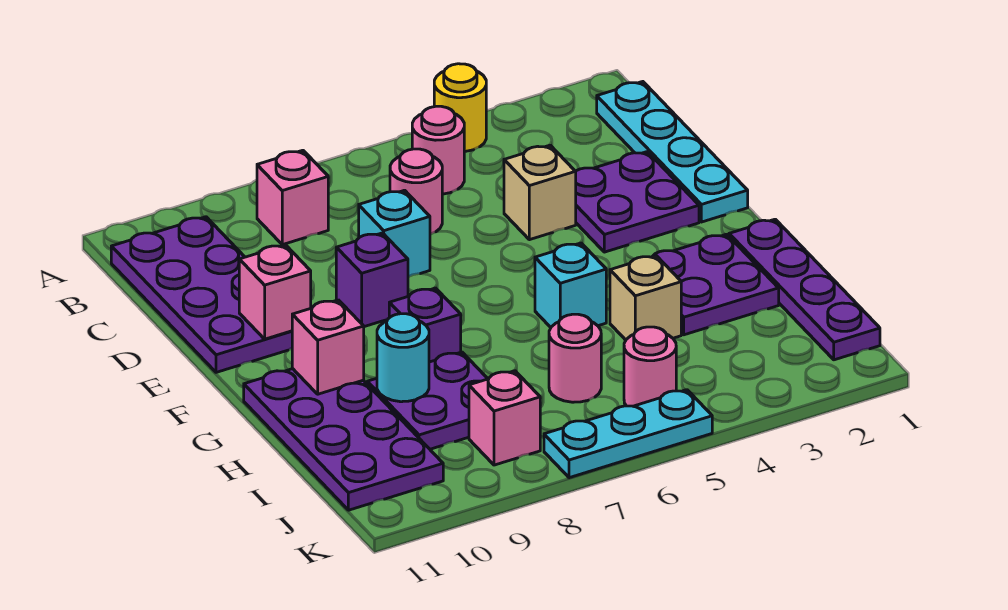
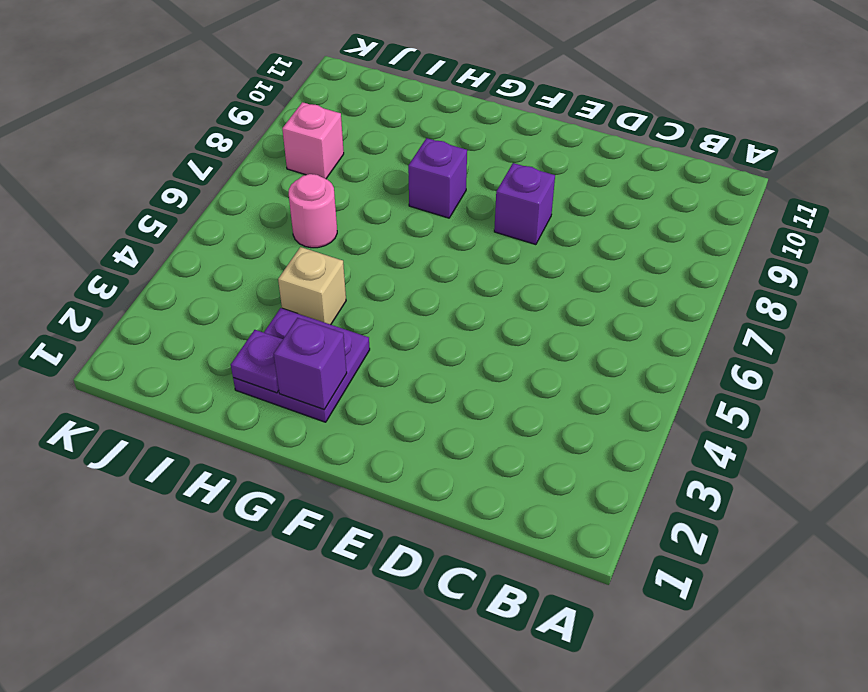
purple 1x1 brick [274,318,347,409] -> none
purple 1x1 plate [231,330,283,393] -> none
none -> yellow 1x1 round brick [434,64,486,152]
none -> cyan 1x4 plate [597,82,748,222]
none -> pink 1x1 round brick [412,106,464,194]

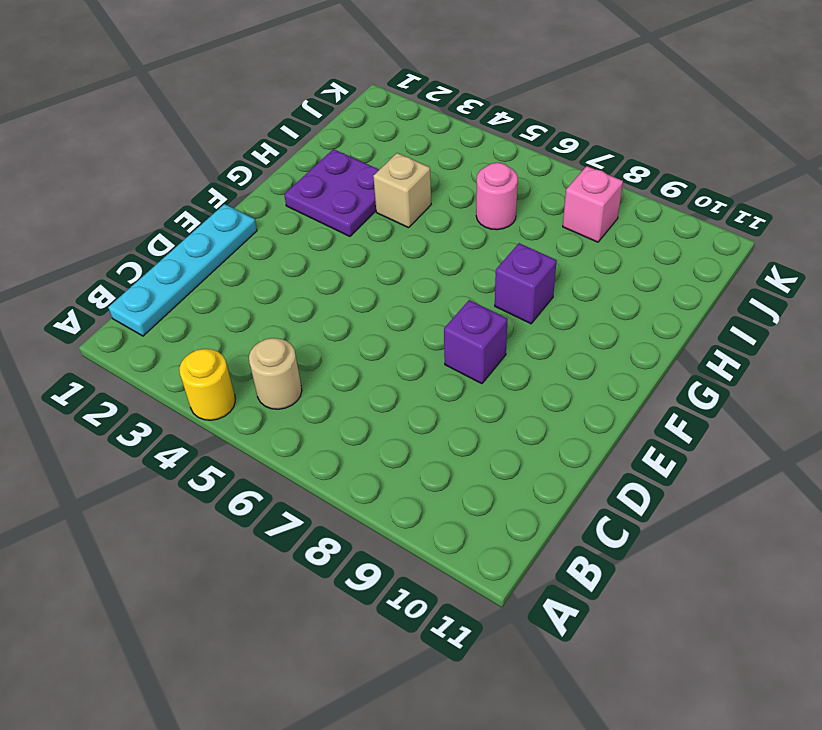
tan 1x1 round brick [249,338,302,409] -> pink 1x1 round brick [412,106,464,194]
none -> pink 1x1 brick [257,150,328,245]
none -> purple 2x4 plate [111,217,292,372]
none -> pink 1x1 round brick [390,149,442,234]

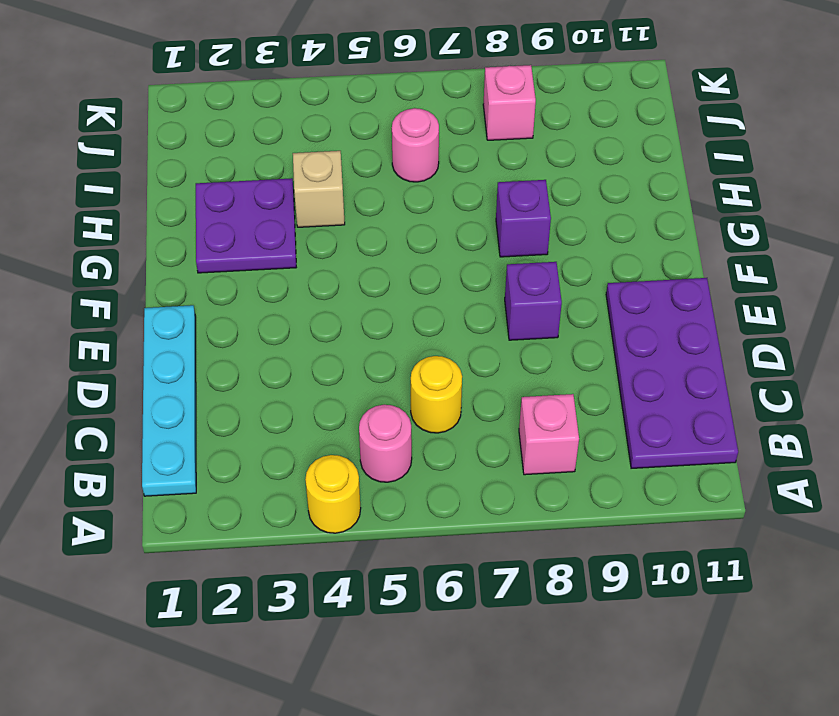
yellow 1x1 round brick [411,356,462,433] -> pink 1x1 round brick [390,149,442,234]
none -> purple 2x2 plate [576,152,699,252]
none -> tan 1x1 brick [504,145,576,240]
none -> cyan 1x1 brick [359,190,430,277]

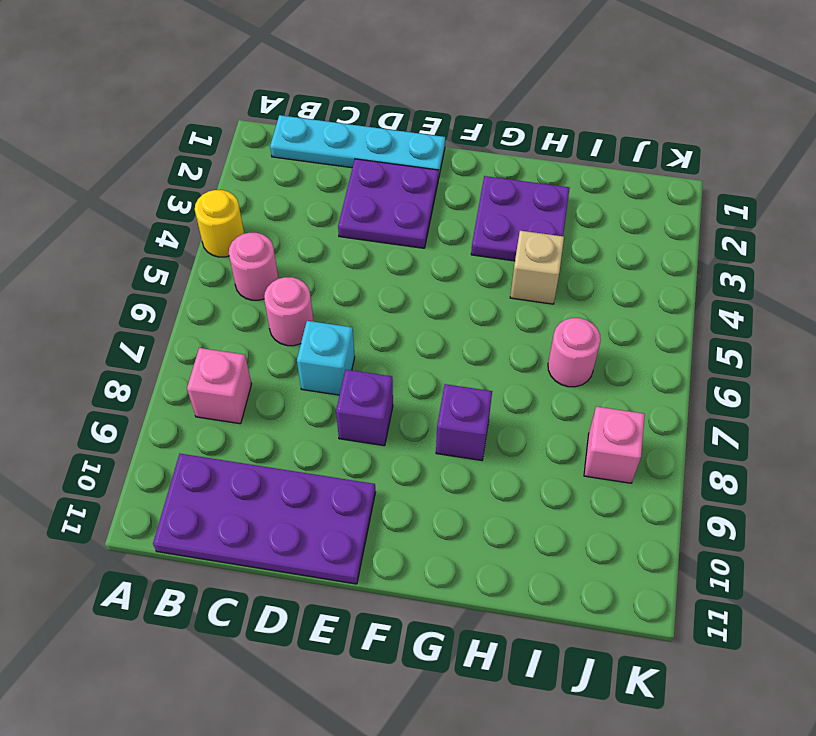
none -> tan 1x1 brick [504,145,576,240]
none -> purple 1x4 plate [729,219,880,360]
none -> cyan 1x1 brick [535,243,606,327]

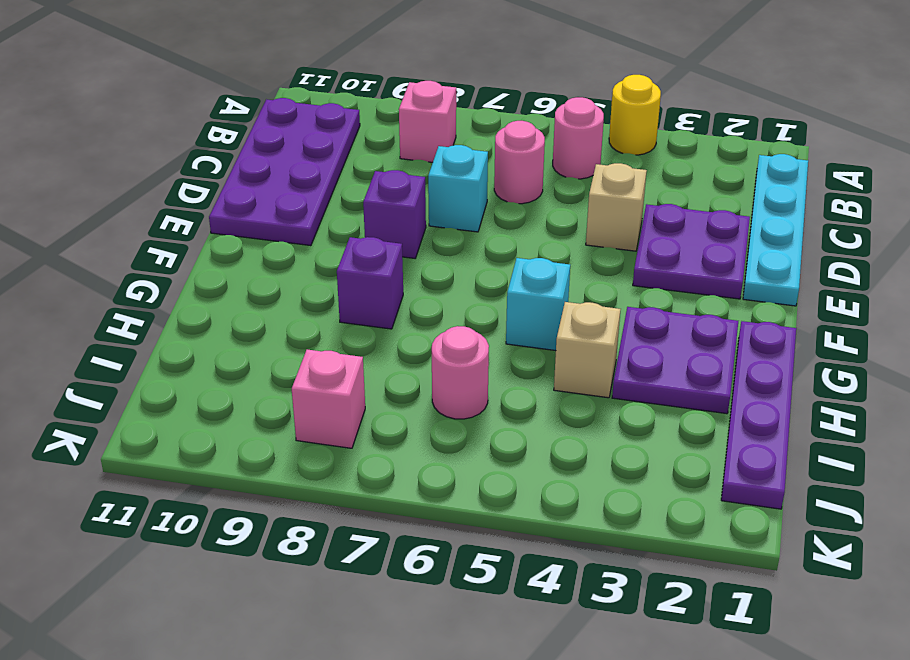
none -> purple 2x4 plate [244,369,443,510]
none -> purple 2x2 plate [367,352,488,449]
none -> pink 1x1 round brick [624,327,676,406]

